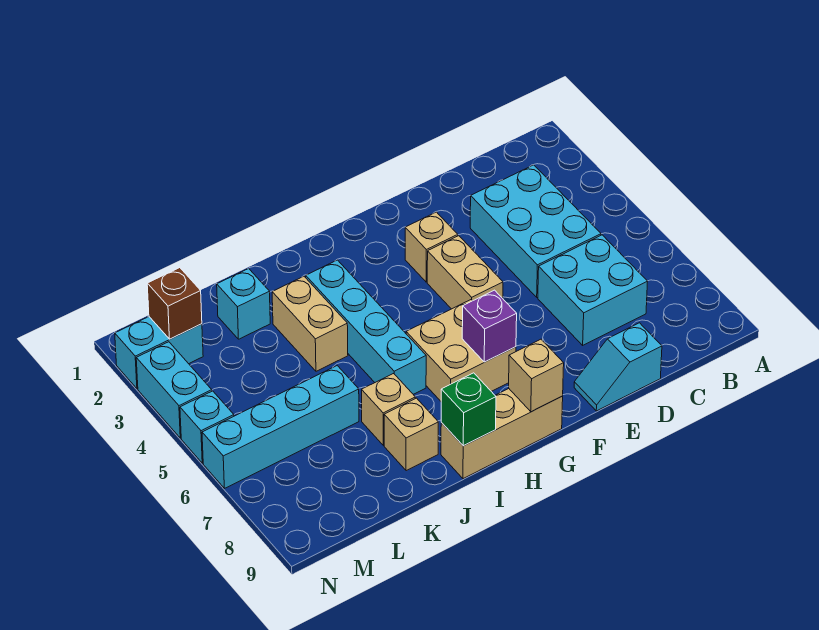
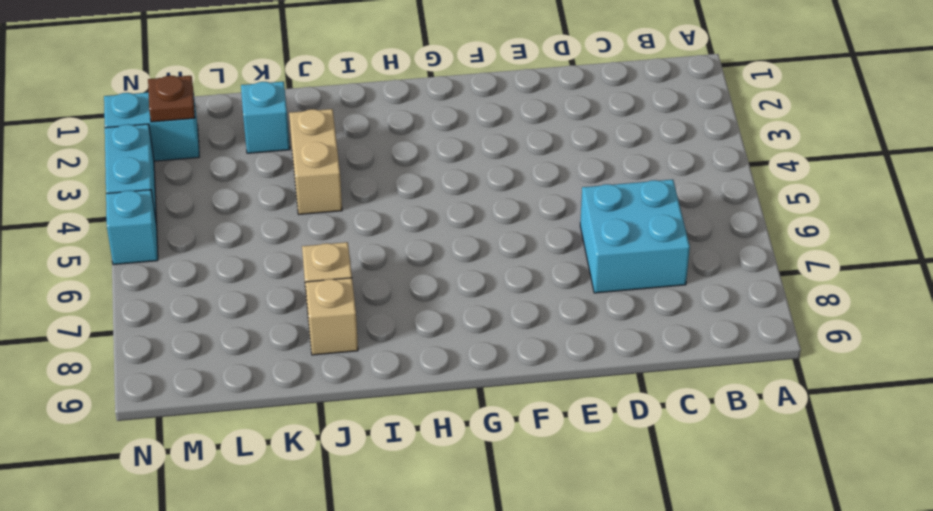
brown 1x1 plate [148,76,195,122] -> brown 1x1 brick [147,268,202,339]
none -> cyan 2x3 brick [470,165,601,297]
none -> cyan 1x2 slope [574,323,662,411]
none -> tan 1x1 brick [405,212,458,282]

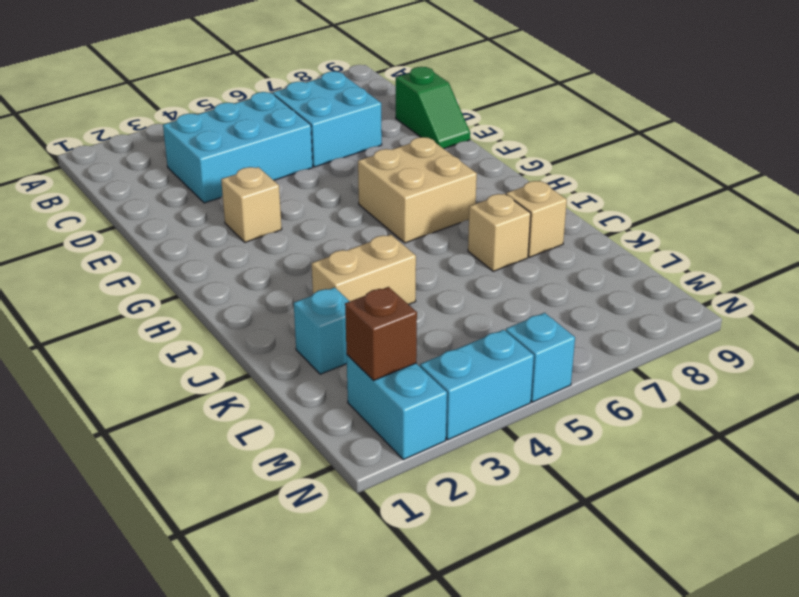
green 1x2 slope [396,67,470,149] -> cyan 1x2 slope [574,323,662,411]
none -> tan 1x2 brick [427,236,503,309]
none -> tan 1x3 brick [441,389,563,479]
none -> cyan 1x4 brick [306,260,426,394]

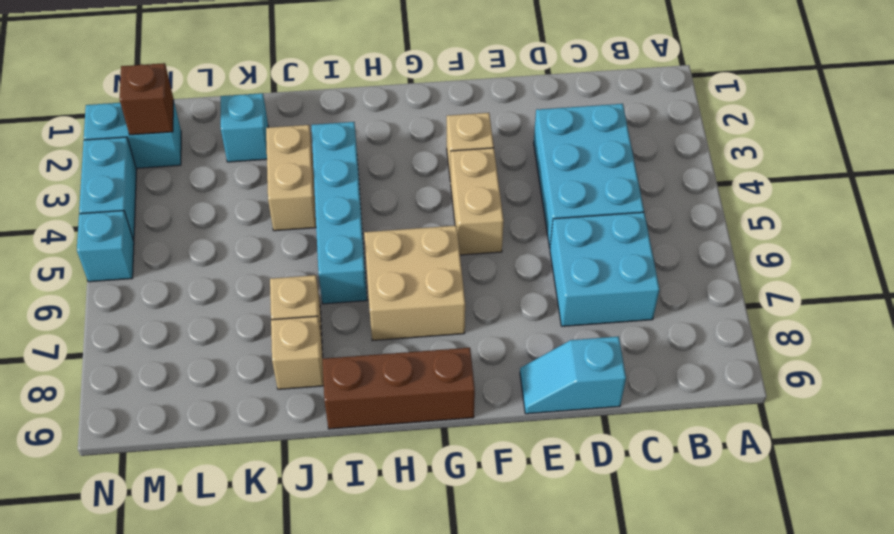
brown 1x3 brick [322,348,475,429] -> tan 1x3 brick [441,389,563,479]
none -> cyan 1x4 brick [202,366,359,488]
none -> purple 1x1 brick [462,290,517,362]
none -> tan 1x1 brick [509,339,564,412]

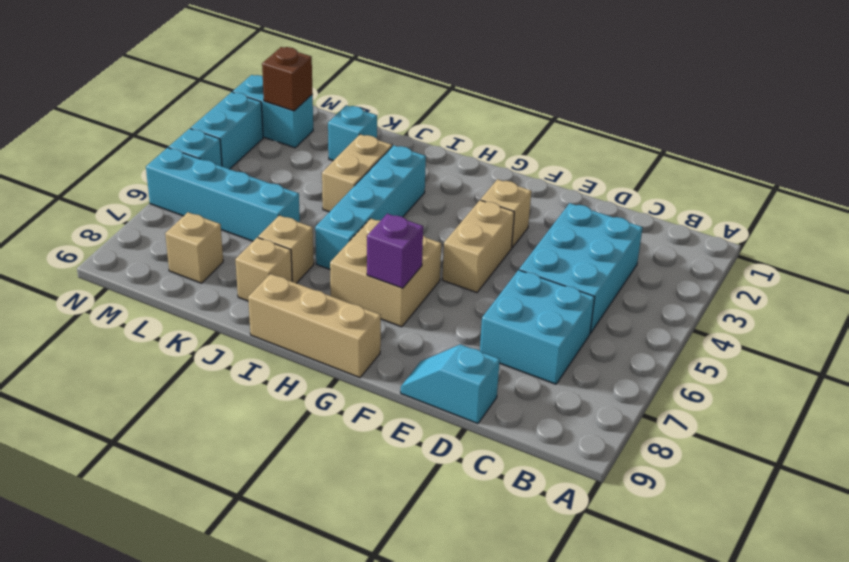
tan 1x1 brick [165,212,223,283] -> tan 1x1 brick moved to [509,339,564,412]
none -> green 1x1 brick [441,373,496,446]

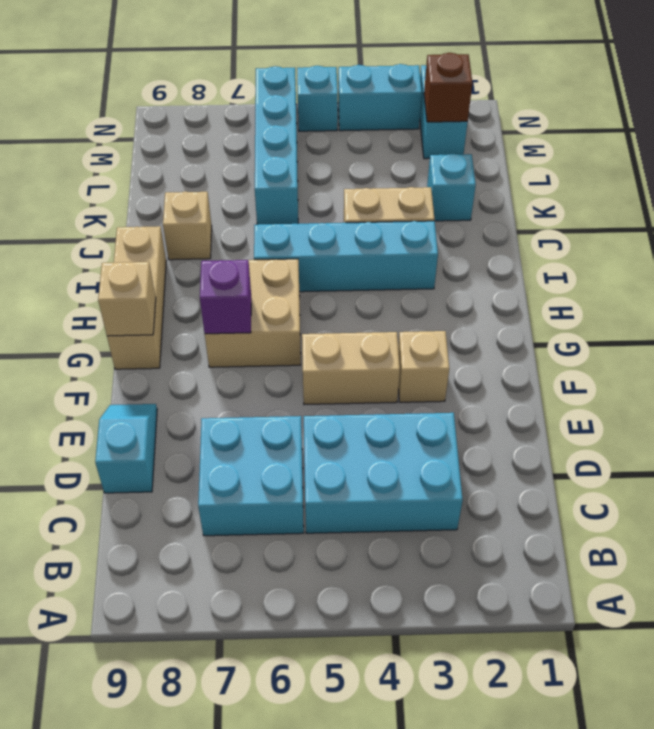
none -> tan 1x1 brick [362,373,415,445]
none -> green 1x1 brick [441,373,496,446]

